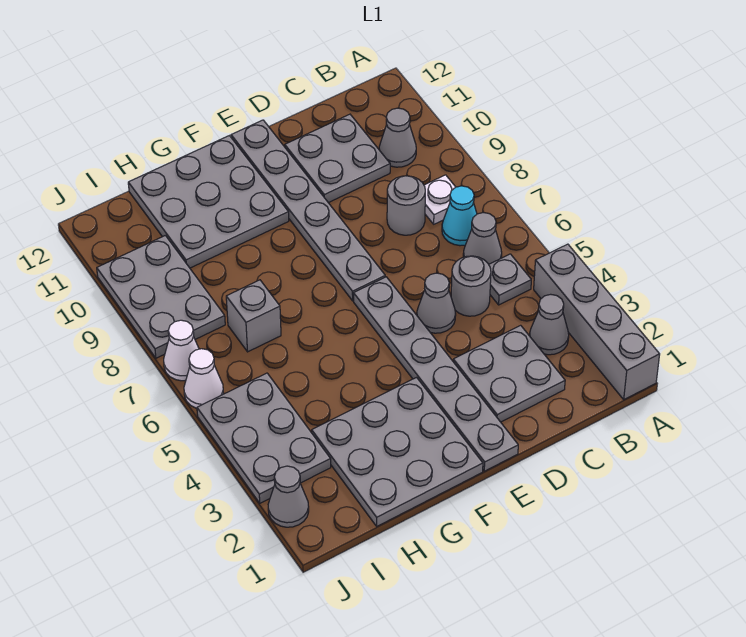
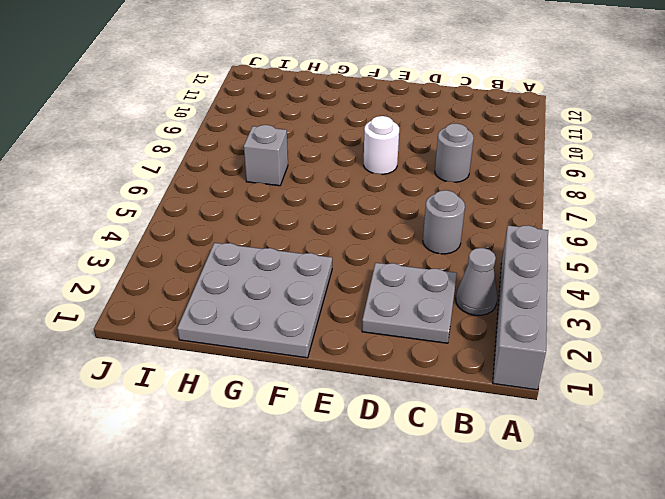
white 1x1 round brick [364,116,399,174] -> grey 1x6 plate [231,120,385,301]
none -> grey 1x1 plate [489,254,531,305]
none -> grey 1x1 cone [463,213,502,264]
none -> cyan 1x1 cone [442,186,477,246]

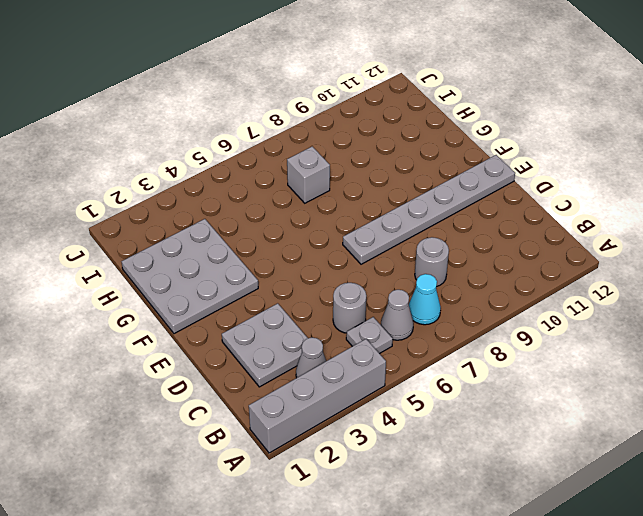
none -> white 1x1 plate [424,175,455,224]
none -> grey 1x1 cone [379,108,416,167]
none -> grey 2x2 plate [285,114,390,203]

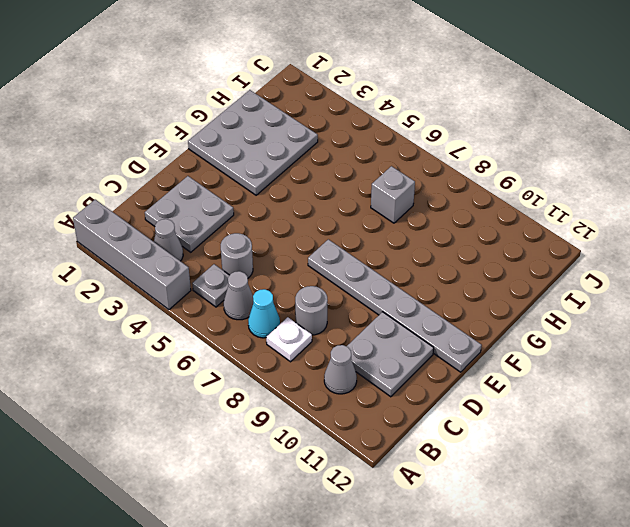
none -> grey 1x1 cone [417,273,456,333]
none -> grey 1x6 plate [353,277,518,471]
none -> grey 3x3 plate [128,136,289,268]

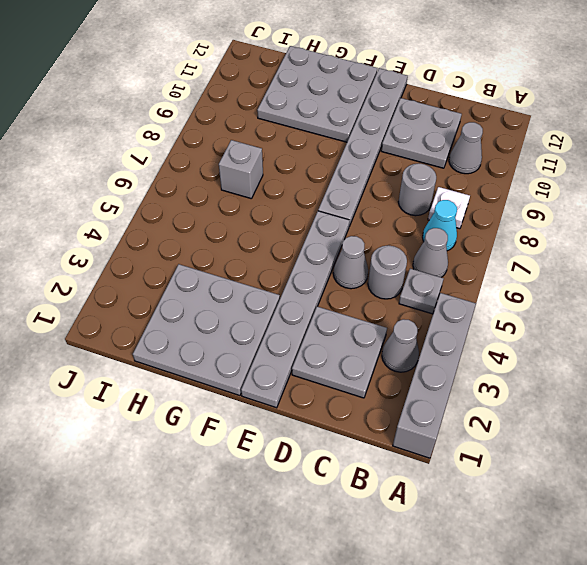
none -> grey 2x3 plate [197,373,331,503]
none -> grey 2x3 plate [97,235,225,358]
none -> grey 1x1 cone [268,466,309,527]

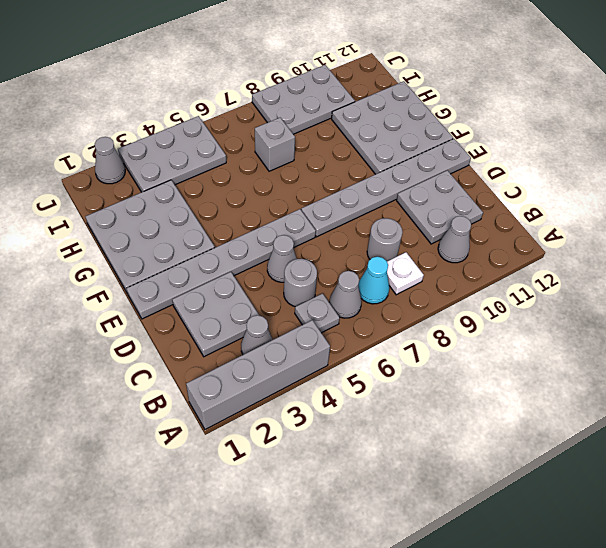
none -> white 1x1 cone [184,349,224,408]
none -> white 1x1 cone [164,320,199,381]

